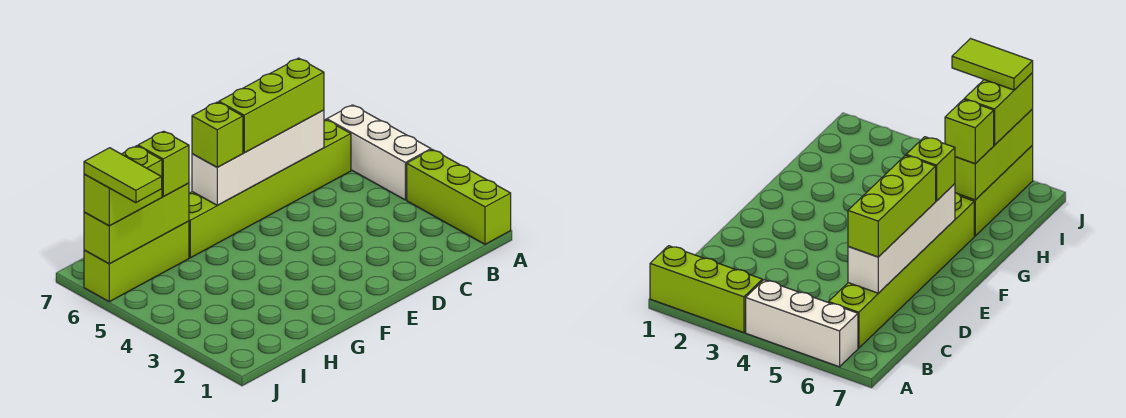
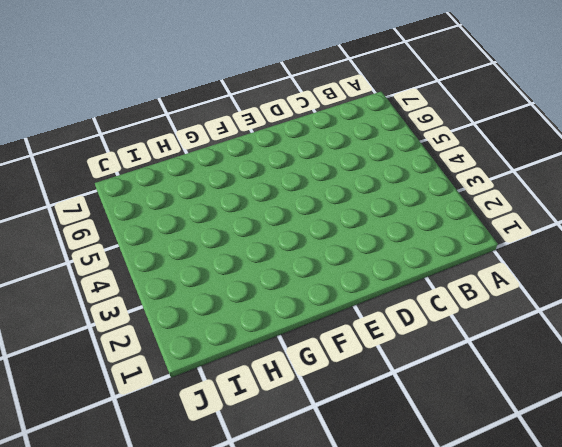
none -> lime 1x3 brick [407,149,511,244]
none -> white 1x3 brick [327,105,431,200]

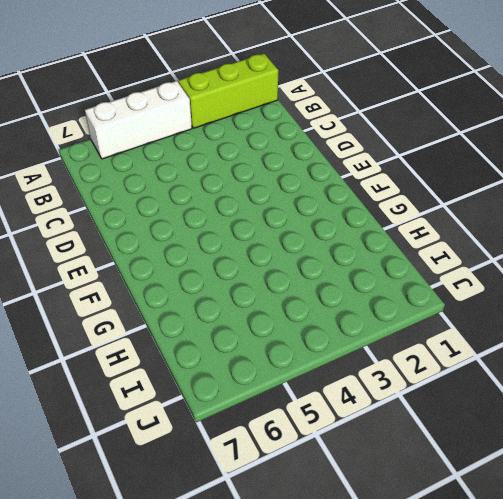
none -> lime 1x6 brick [189,120,351,258]
none -> lime 1x3 brick [84,221,189,302]

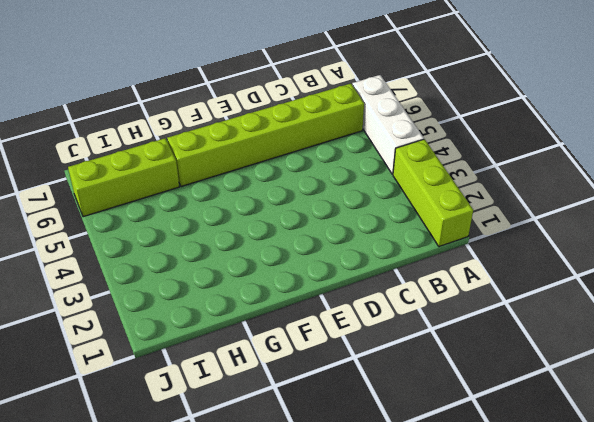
none -> white 1x4 brick [192,110,324,205]
none -> lime 1x3 brick [84,183,189,264]

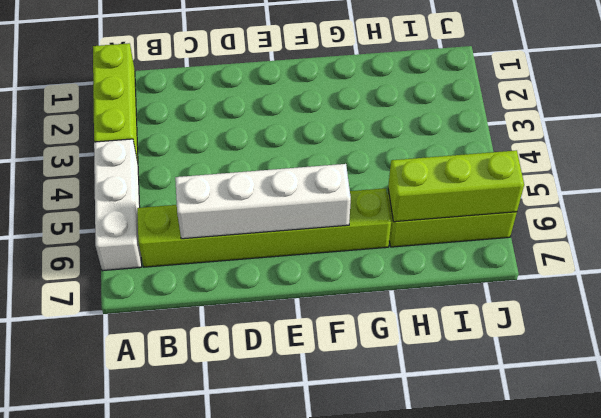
none -> lime 1x3 brick [219,58,324,153]
none -> lime 1x1 brick [192,102,243,167]

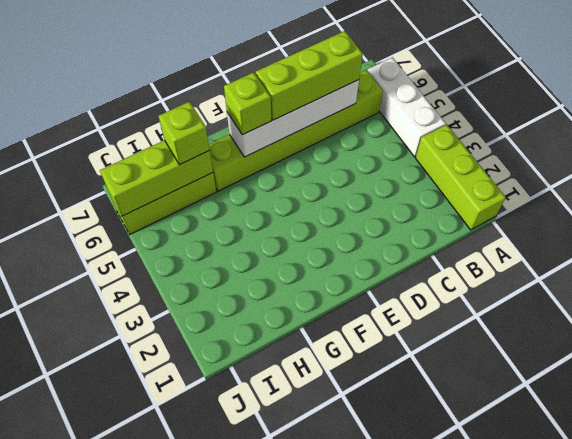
none -> lime 1x2 brick [84,146,162,226]
none -> lime 1x2 tile [84,148,162,203]

